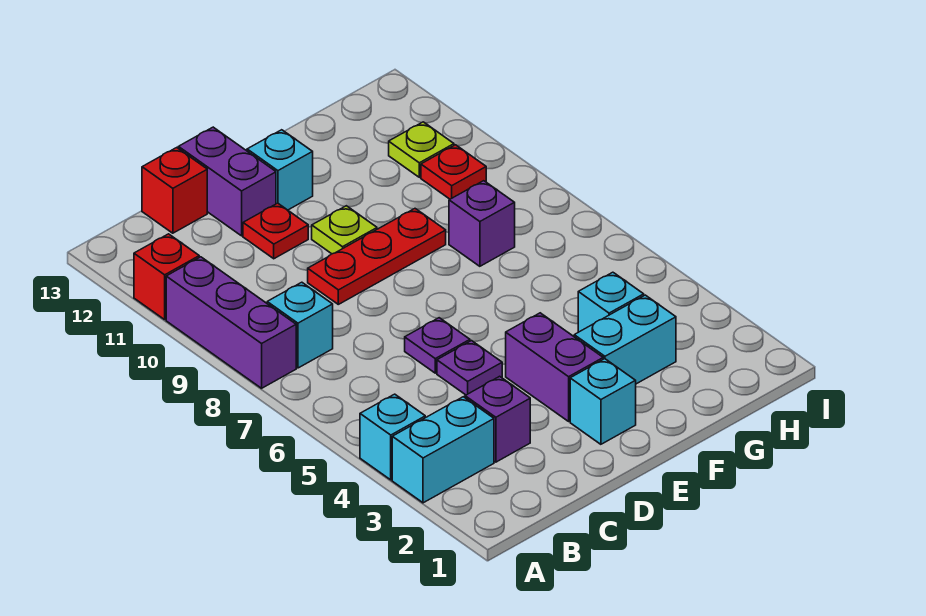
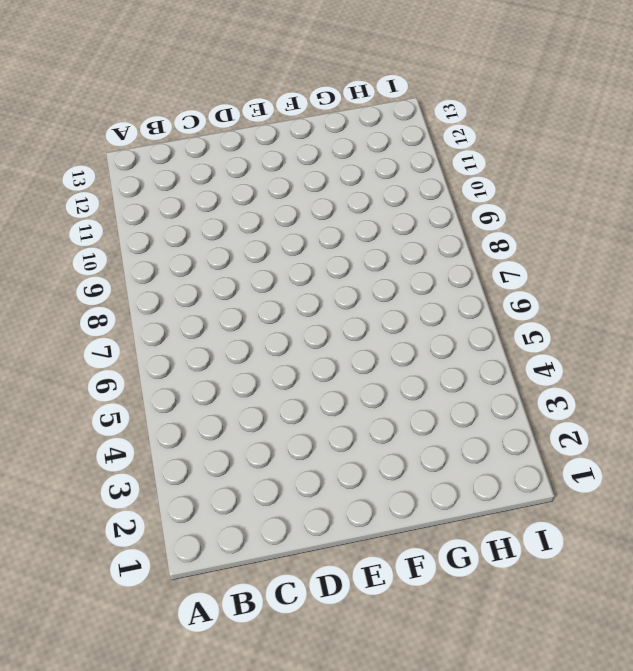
none -> cyan 1x2 brick [392,397,494,503]
none -> cyan 1x1 brick [360,394,425,480]
none -> purple 1x3 brick [166,257,296,388]

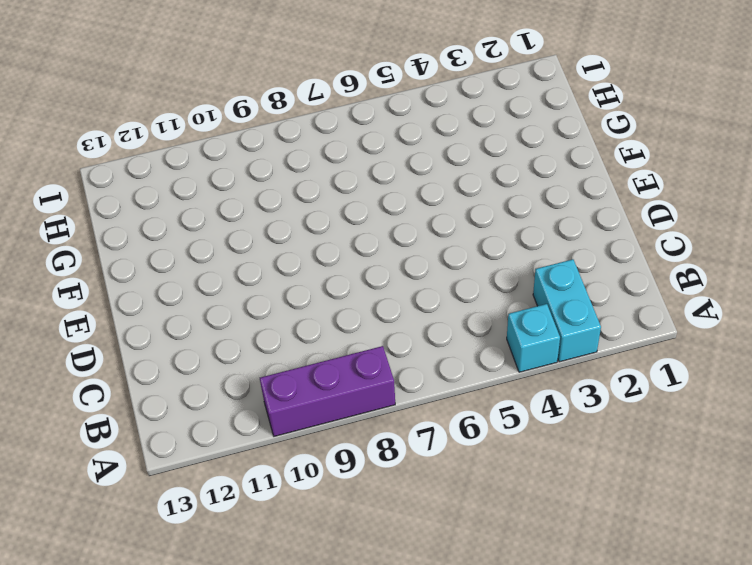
none -> red 1x1 brick [134,234,199,320]
none -> cyan 1x1 brick [267,282,333,368]
none -> purple 1x1 brick [465,376,530,462]

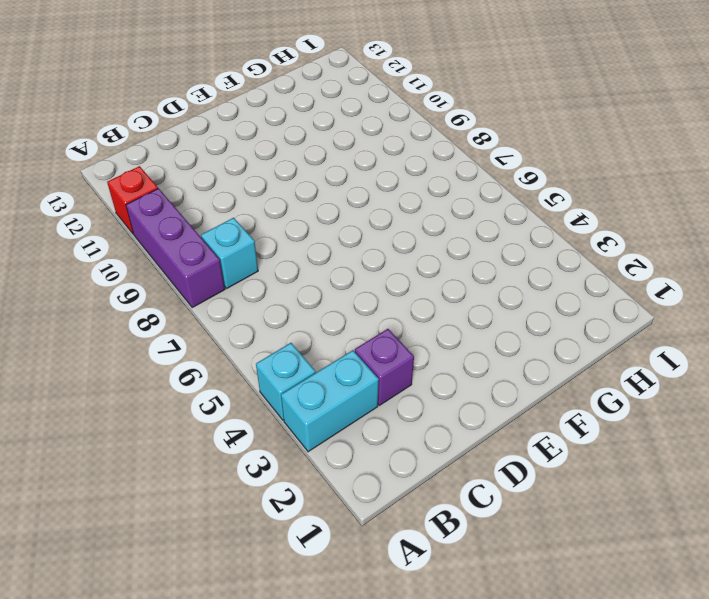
none -> red 1x1 brick [142,148,207,233]
none -> purple 1x1 plate [437,341,502,395]
none -> purple 1x1 plate [405,318,470,373]

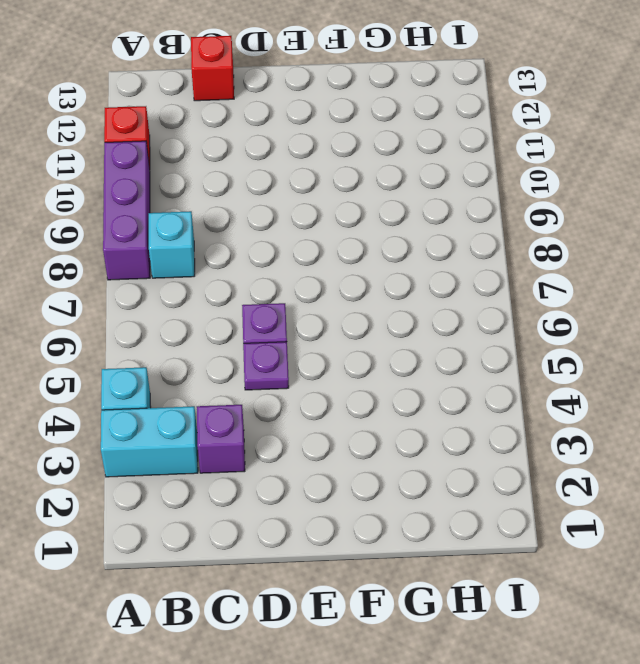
none -> red 1x3 plate [308,209,446,304]
none -> red 1x1 plate [243,203,308,259]
none -> purple 1x2 brick [178,127,276,236]

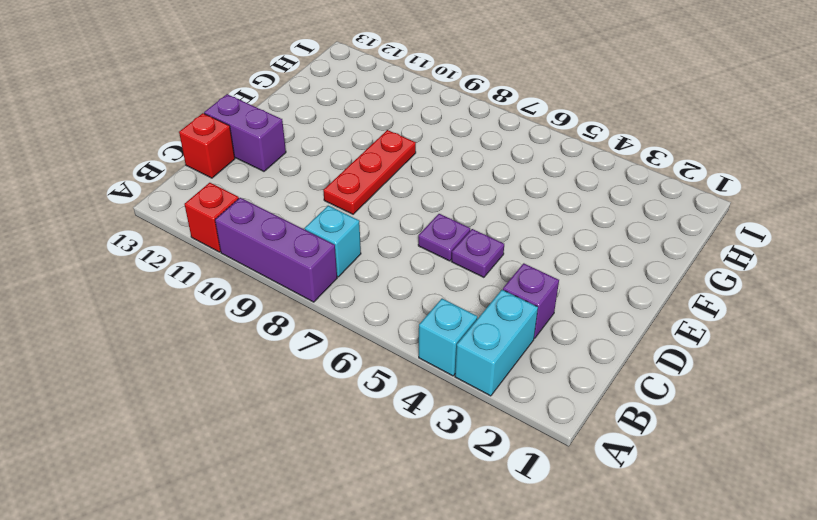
none -> red 1x1 plate [243,203,308,259]
none -> cyan 1x1 brick [570,359,636,444]
none -> purple 1x2 brick [506,313,603,421]

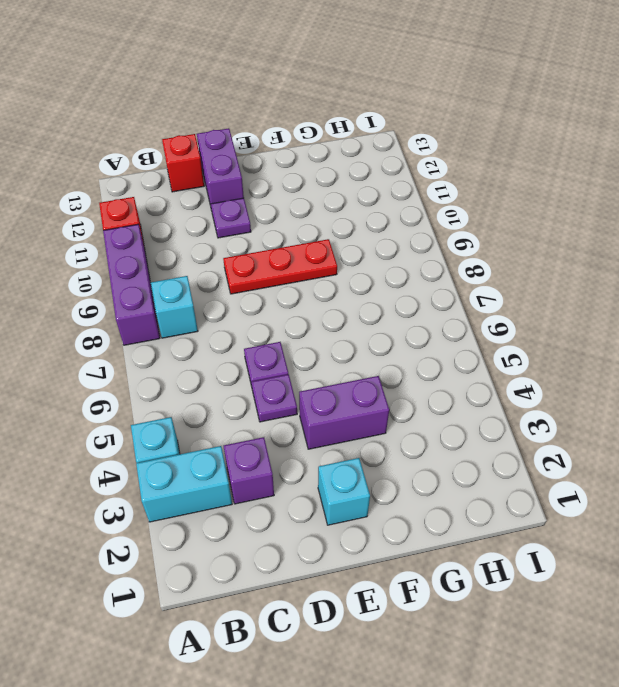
purple 1x1 plate [211,198,251,238] -> red 1x1 plate [243,203,308,259]
purple 1x2 brick [299,376,389,449] -> purple 1x2 brick turned to [506,313,603,421]
none -> lime 1x1 plate [312,206,377,254]
none -> cyan 1x1 brick [247,130,313,210]
none -> cyan 1x2 brick [574,295,676,384]

